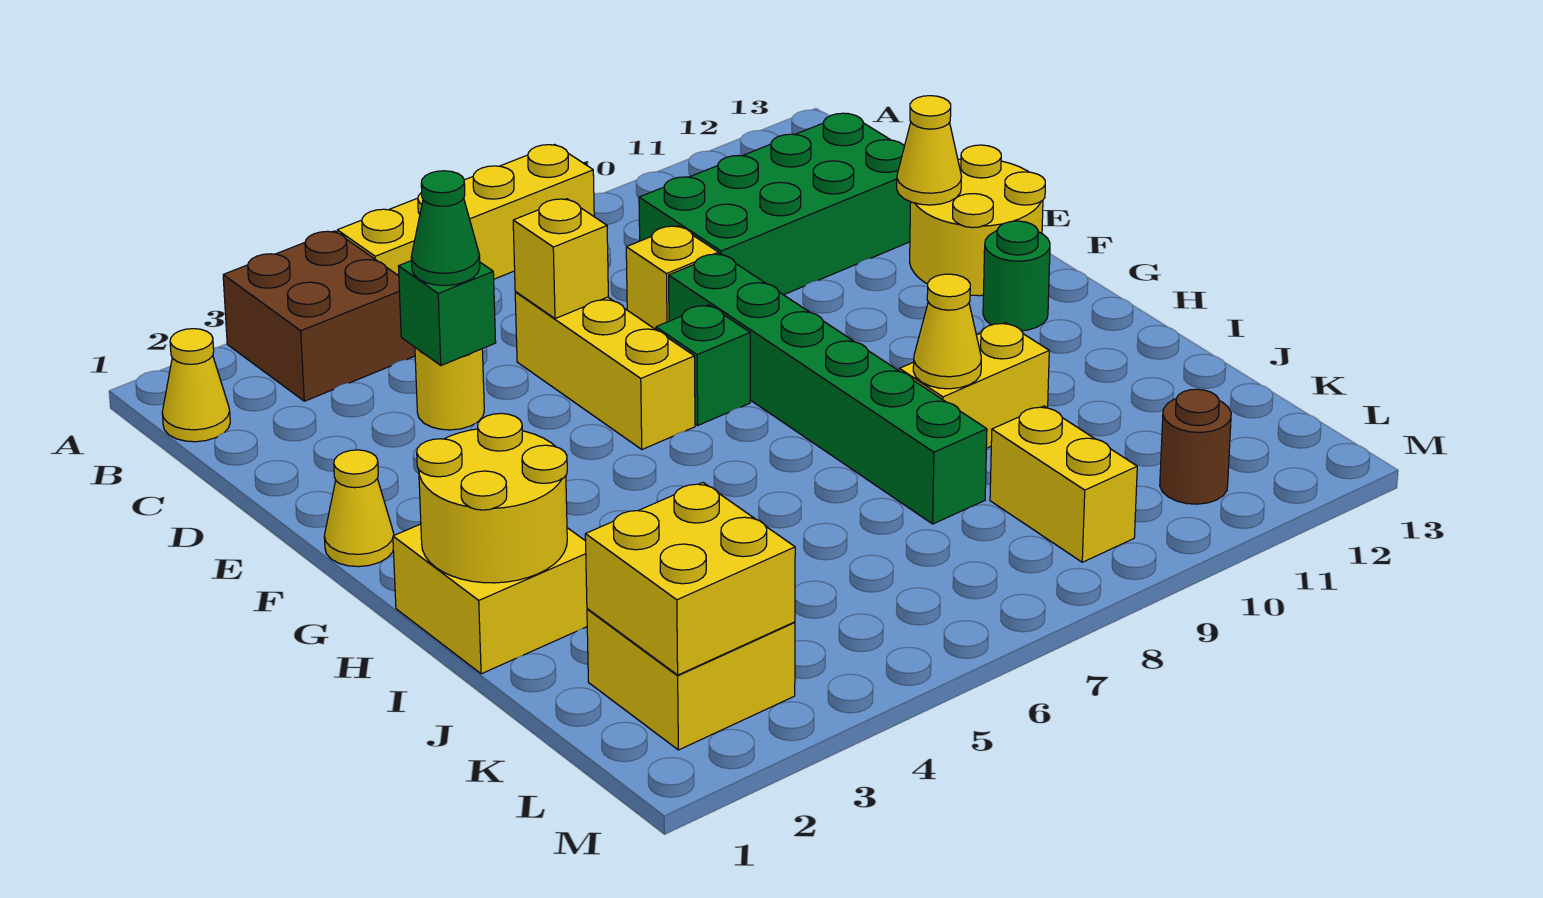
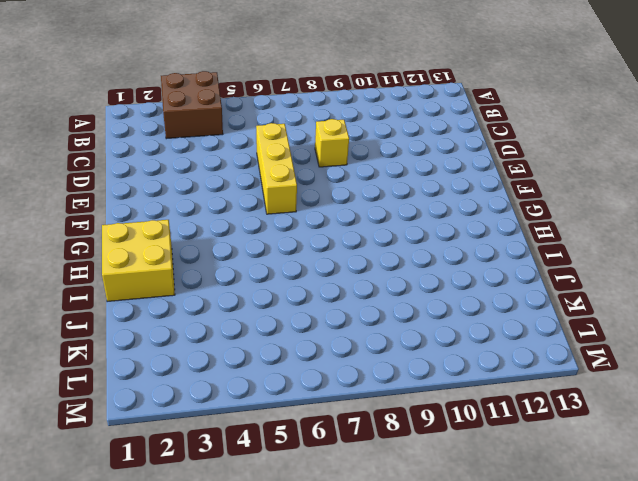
none -> yellow 1x4 brick [337,145,594,279]
none -> yellow 1x1 cone [162,329,230,442]
none -> green 2x4 brick [639,113,911,295]

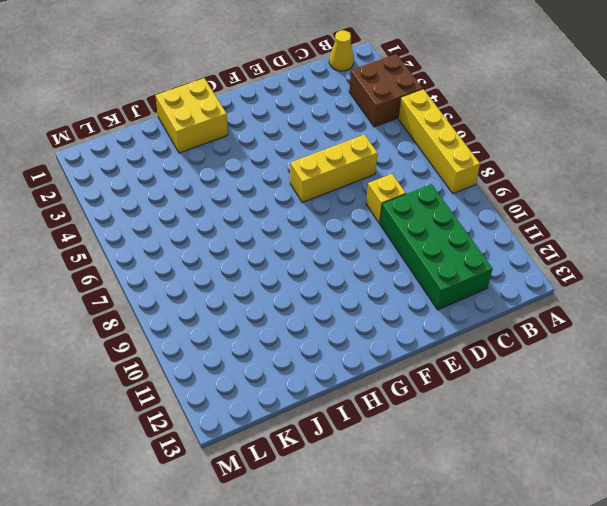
none -> yellow 1x1 round brick [415,348,484,430]
none -> green 1x6 brick [669,254,987,524]
none -> yellow 2x2 round brick [910,145,1045,296]

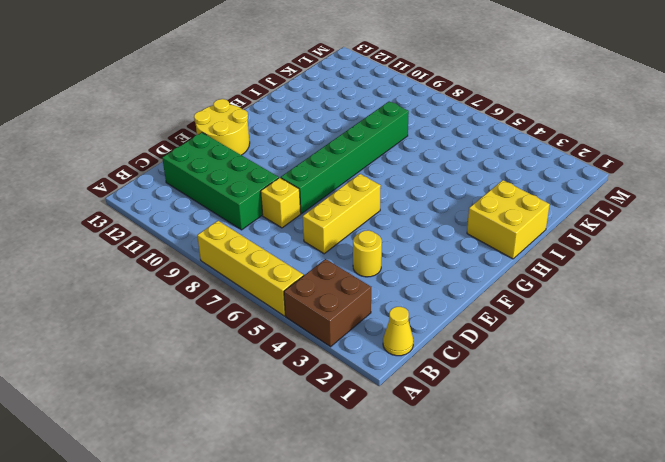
none -> yellow 1x1 cone [324,450,394,567]
none -> green 1x1 brick [656,305,750,425]
none -> green 1x1 round brick [983,221,1050,331]

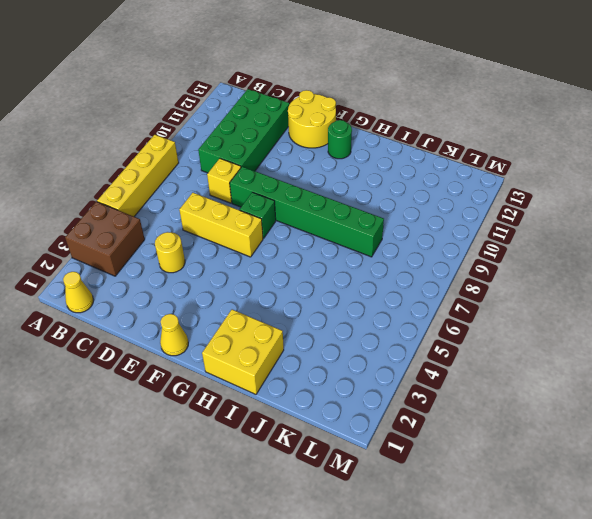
none -> yellow 1x2 brick [899,323,1049,448]
none -> yellow 2x2 brick [587,609,795,750]
none -> yellow 1x2 brick [990,406,1137,562]

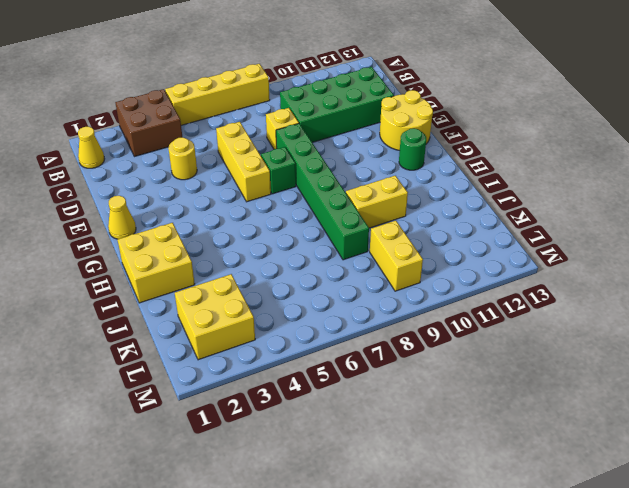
none -> brown 1x1 round brick [1160,389,1231,504]
none -> green 1x1 brick [398,261,496,365]
none -> yellow 1x1 brick [513,199,608,319]

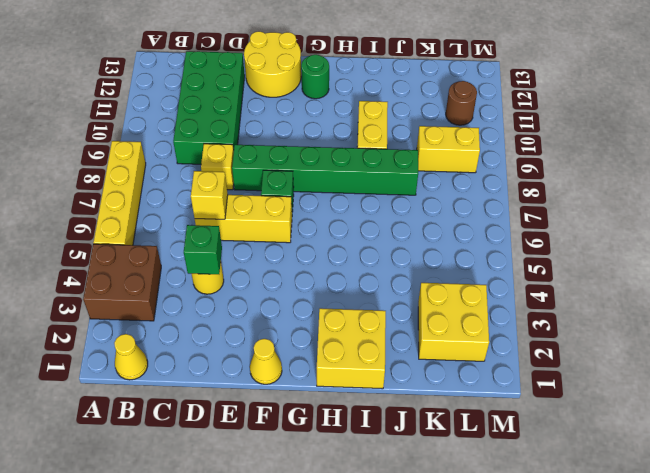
none -> yellow 1x1 cone [897,96,962,205]
none -> yellow 2x2 round brick [417,413,567,583]
none -> yellow 1x1 cone [913,274,981,389]

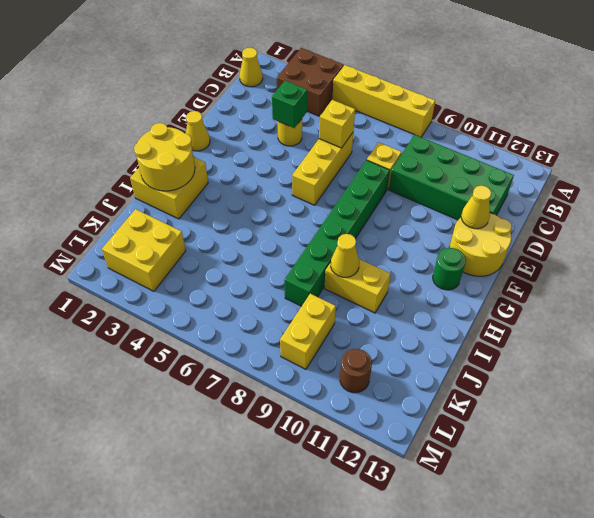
none -> green 1x1 brick [656,305,750,425]
none -> yellow 2x2 brick [585,483,795,675]
none -> green 1x1 cone [411,171,480,286]

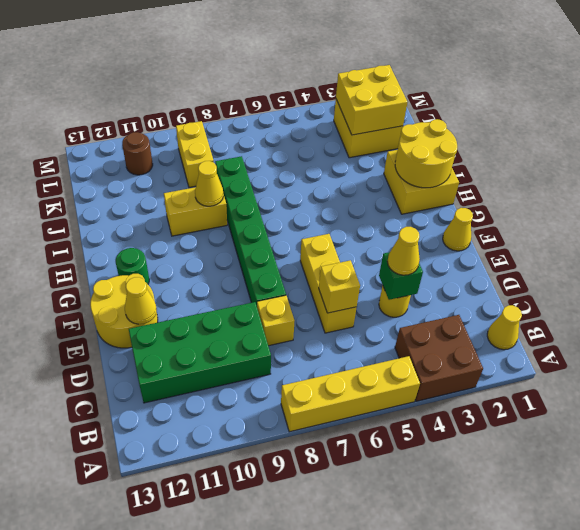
yellow 1x1 cone [388,227,420,275] -> green 1x1 cone [411,171,480,286]
none -> green 1x1 brick [656,305,750,425]

